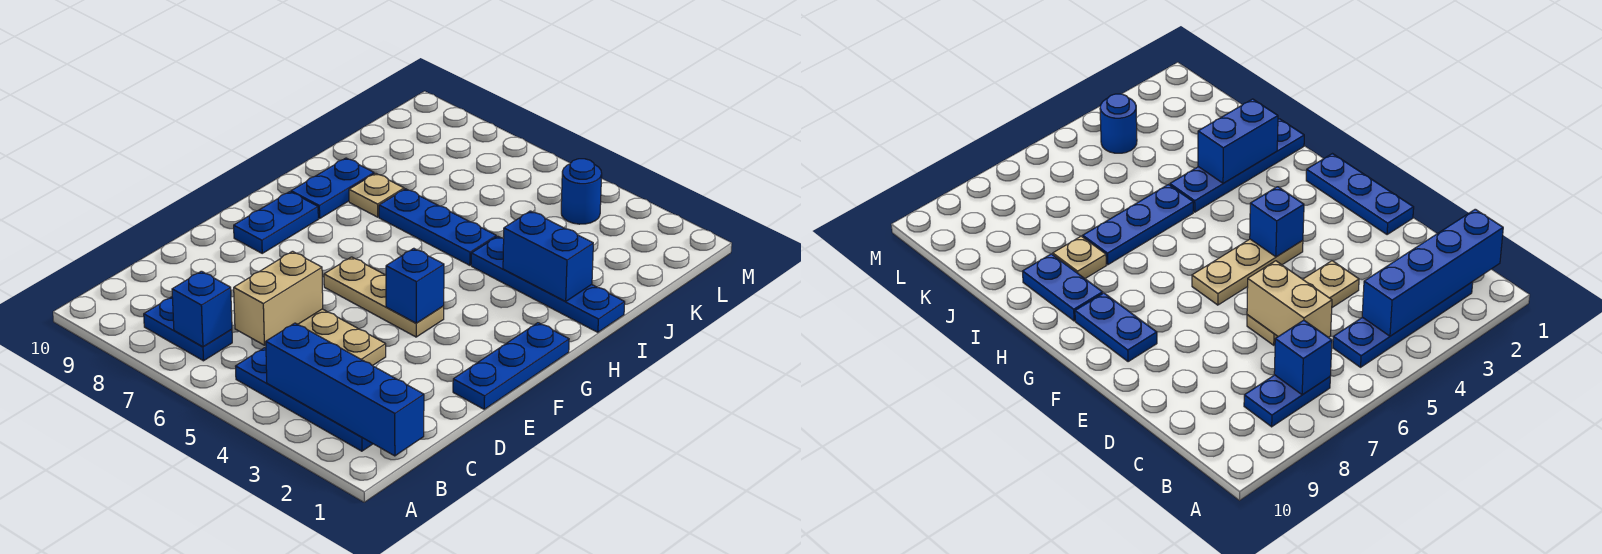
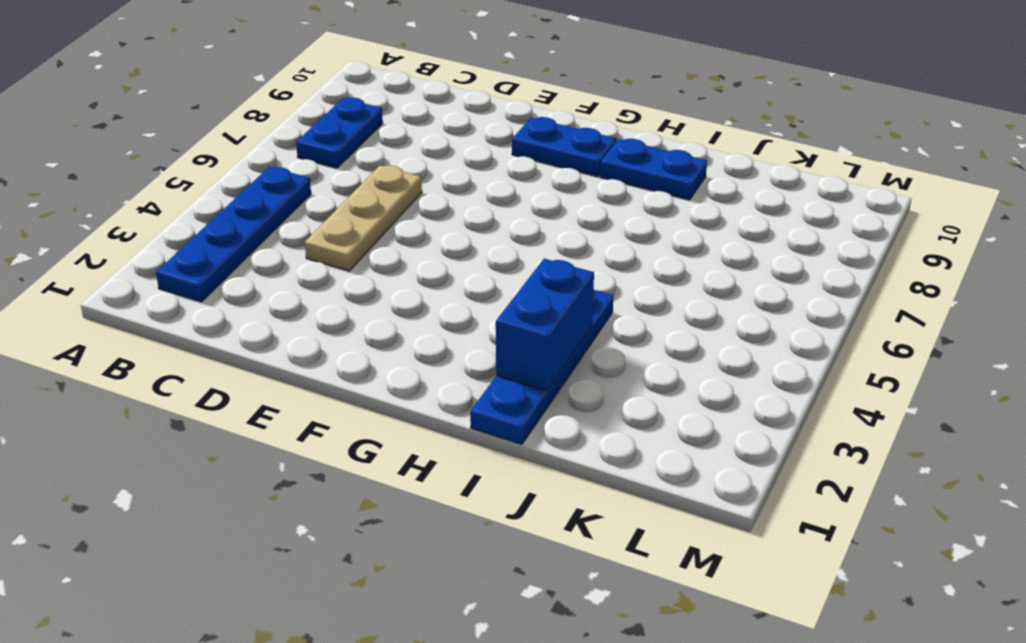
none -> blue 1x3 plate [453,323,569,409]
none -> tan 1x3 plate [324,257,444,337]
none -> blue 1x3 plate [379,189,496,265]

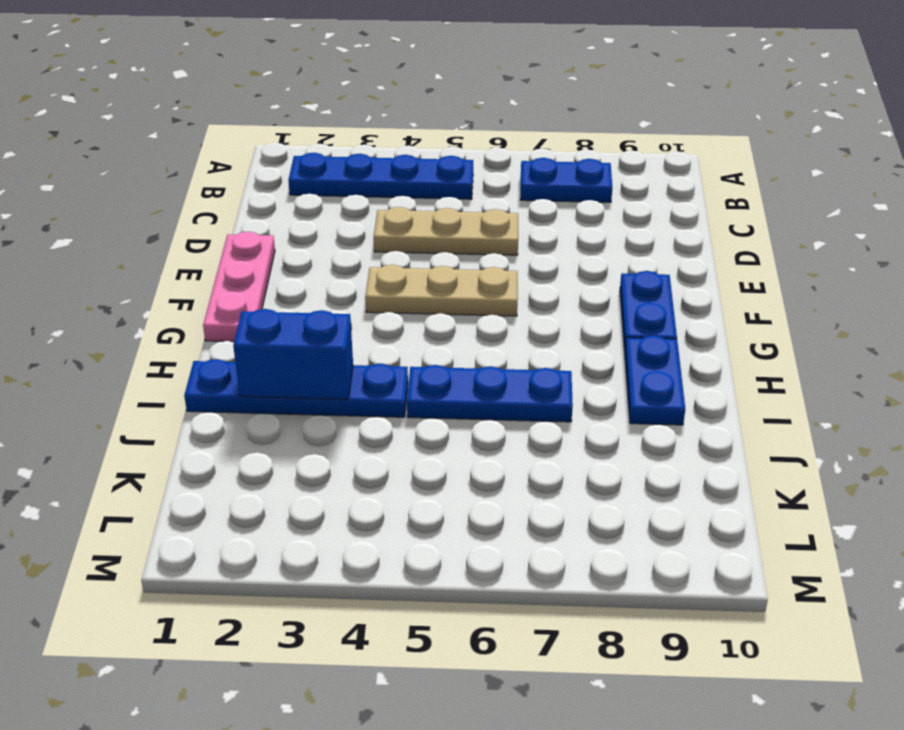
pink 1x3 plate [203,232,275,342] -> blue 1x3 plate [453,323,569,409]
none -> tan 1x1 plate [349,173,404,217]
none -> blue 1x1 round brick [561,159,602,224]
none -> blue 1x4 brick [266,323,424,456]

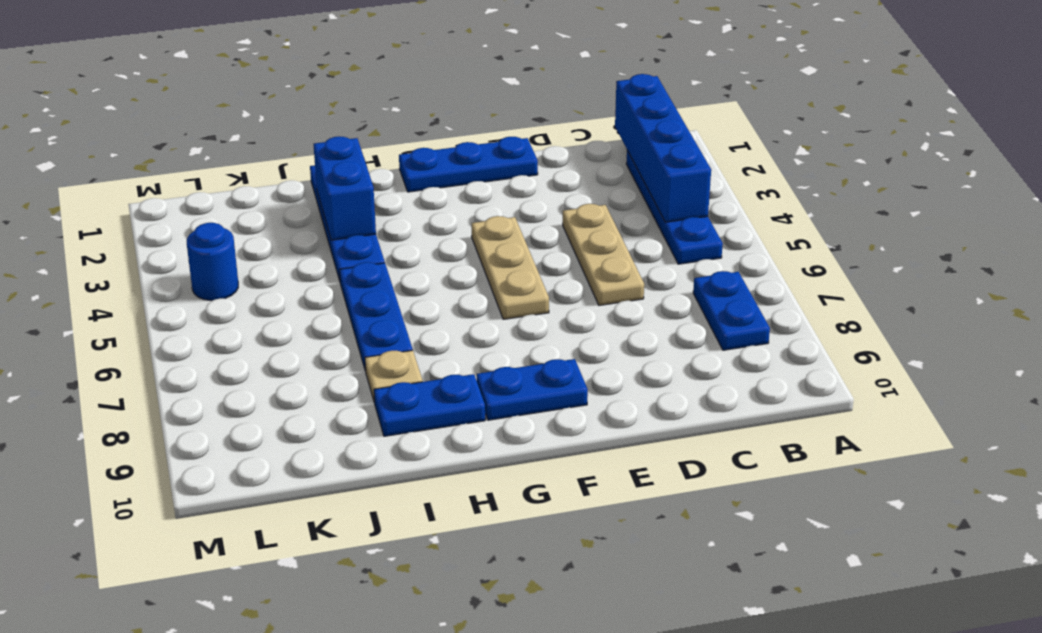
none -> blue 1x1 brick [172,271,232,347]
none -> tan 1x2 brick [234,251,323,345]
none -> blue 1x1 brick [386,248,444,323]

